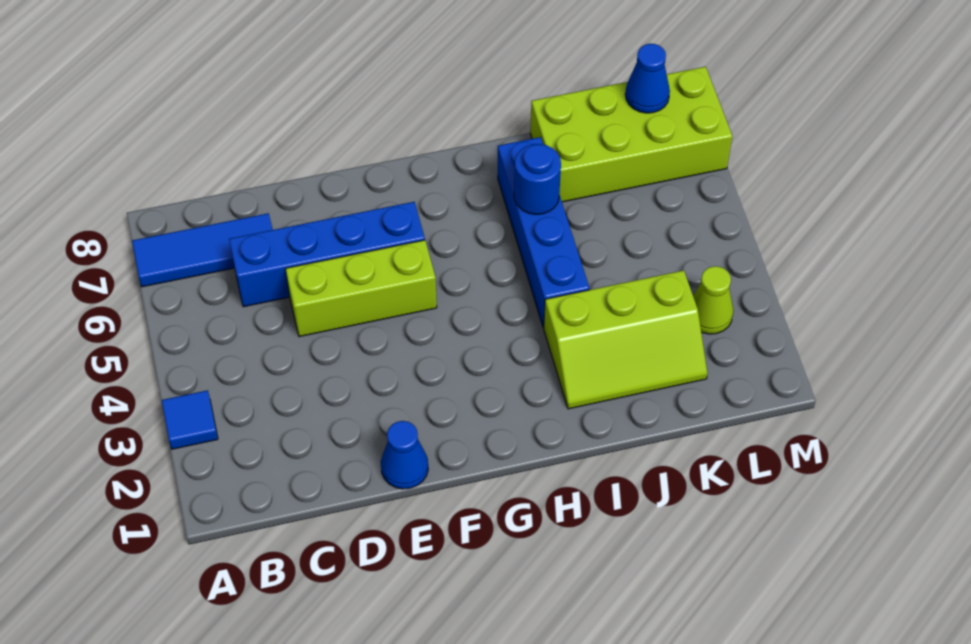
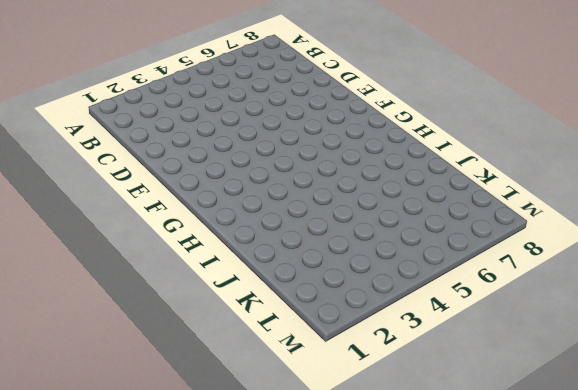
none -> blue 1x1 tile [161,390,218,449]
none -> blue 1x3 tile [132,213,273,287]

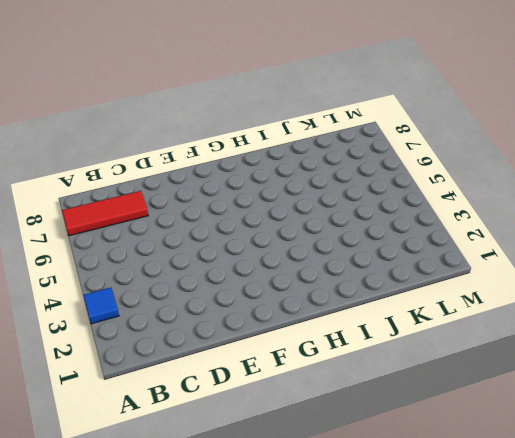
red 1x3 tile [62,191,148,236] -> blue 1x3 tile [132,213,273,287]
none -> blue 1x4 brick [229,202,425,307]
none -> lime 1x3 brick [286,240,437,337]

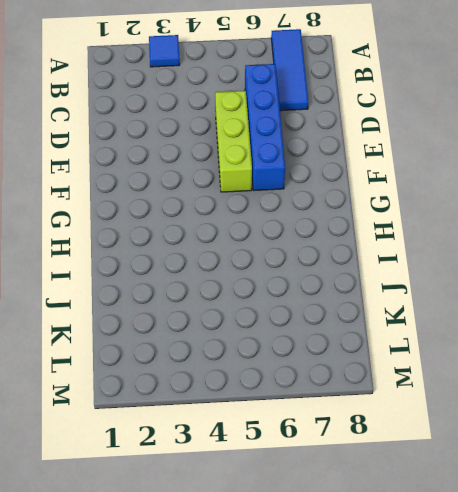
none -> blue 1x1 cone [381,421,428,489]
none -> lime 2x3 slope [544,270,707,409]

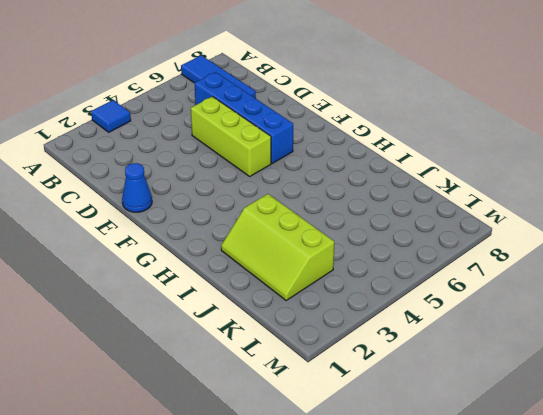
none -> blue 1x4 brick [498,137,590,328]
none -> lime 2x4 brick [530,67,732,202]

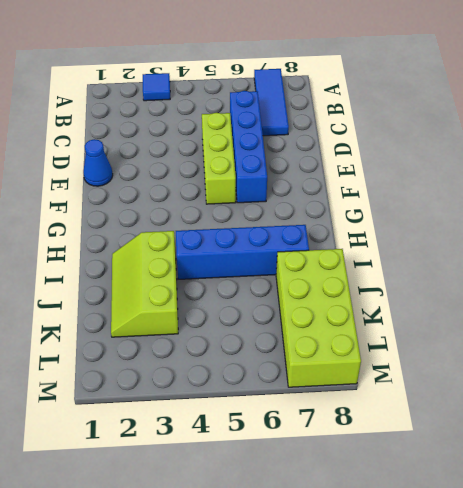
none -> lime 1x1 cone [693,266,733,334]
none -> blue 1x1 round brick [514,144,561,214]

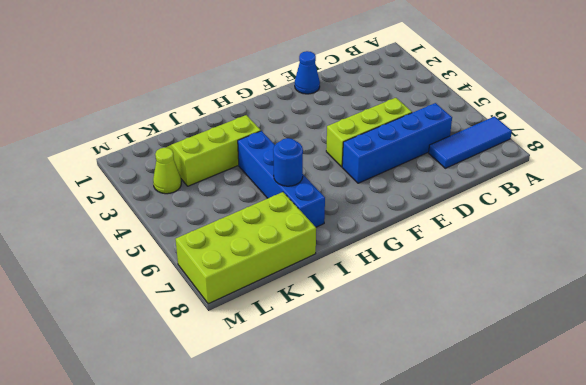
none -> blue 1x1 tile [161,390,218,449]
none -> blue 1x1 cone [625,44,670,113]

